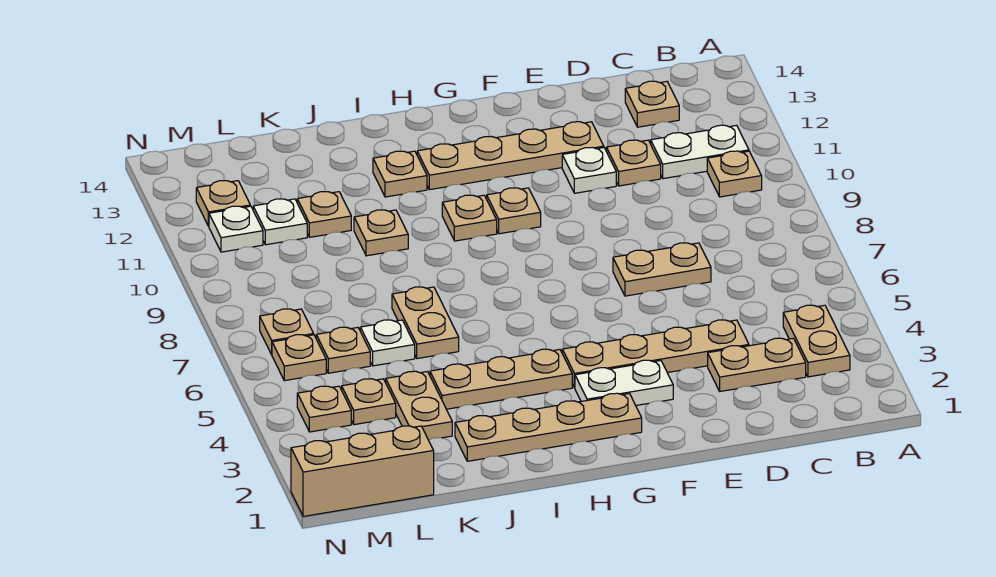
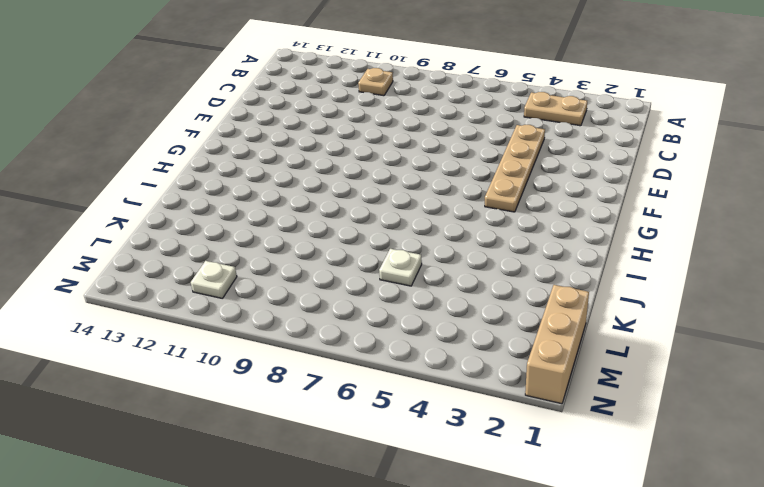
none -> white 1x2 plate [651,125,749,179]
none -> tan 1x2 plate [708,338,806,391]
none -> tan 1x1 plate [625,81,679,127]
none -> tan 1x2 plate [613,243,711,296]

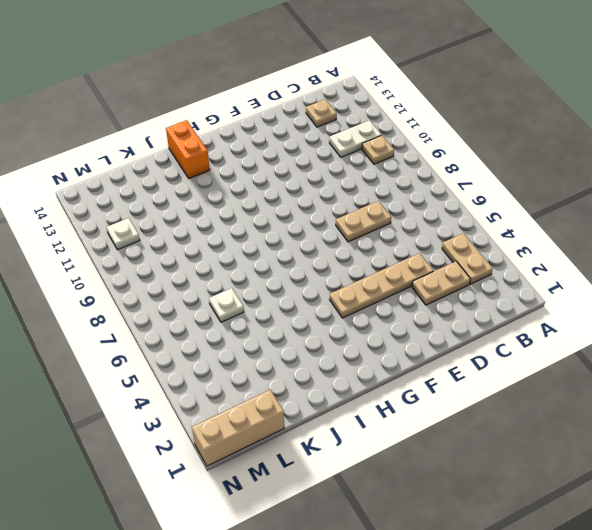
orange 1x2 brick [166,120,210,178] -> none
none -> tan 1x1 plate [606,140,661,186]
none -> white 1x1 plate [562,147,616,193]
none -> tan 1x4 plate [417,122,604,190]
none -> white 1x2 plate [575,360,673,405]

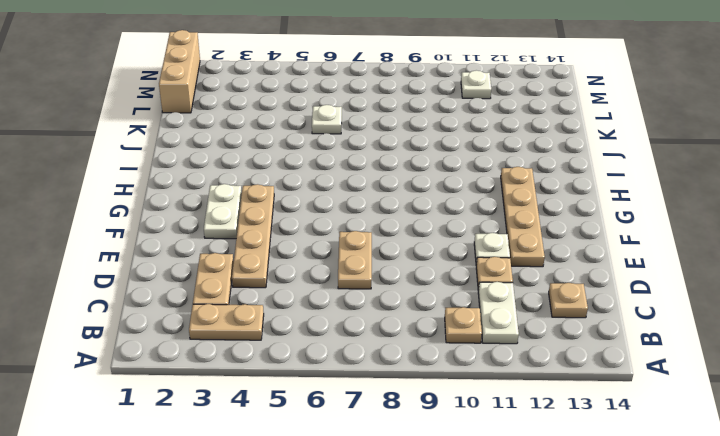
none -> tan 1x4 plate [455,393,642,461]
none -> tan 1x1 plate [487,188,541,234]
none -> tan 1x3 plate [430,349,572,409]
none -> tan 1x1 plate [442,195,497,241]

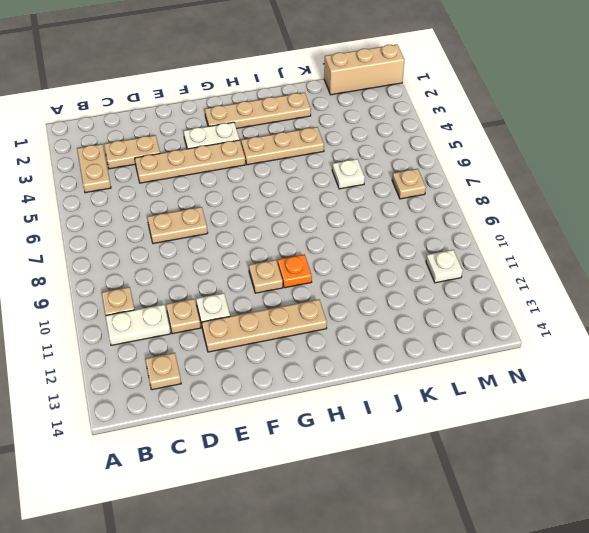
orange 1x1 plate [278,254,312,288] -> tan 1x1 plate [442,195,497,241]
none -> tan 1x1 plate [373,151,427,197]
none -> tan 1x2 plate [392,287,459,359]
none -> tan 1x1 plate [354,210,408,256]
none -> tan 1x2 plate [386,371,452,440]

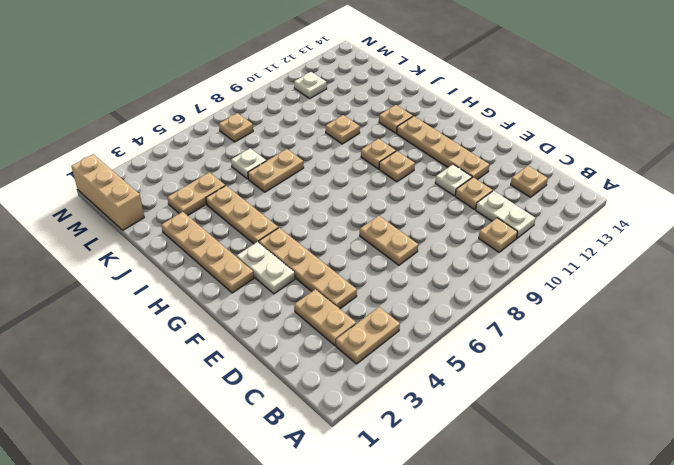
none -> tan 1x1 plate [297,192,351,237]
none -> tan 1x1 plate [342,379,396,425]
none -> tan 1x1 plate [316,327,370,373]
none -> white 1x1 plate [253,199,307,245]

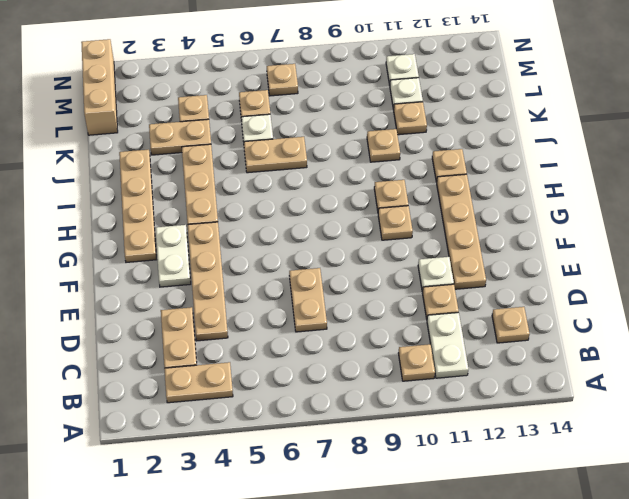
none -> tan 1x1 plate [297,386,351,432]
none -> tan 1x1 plate [272,335,326,381]
none -> tan 1x1 plate [196,181,250,226]

